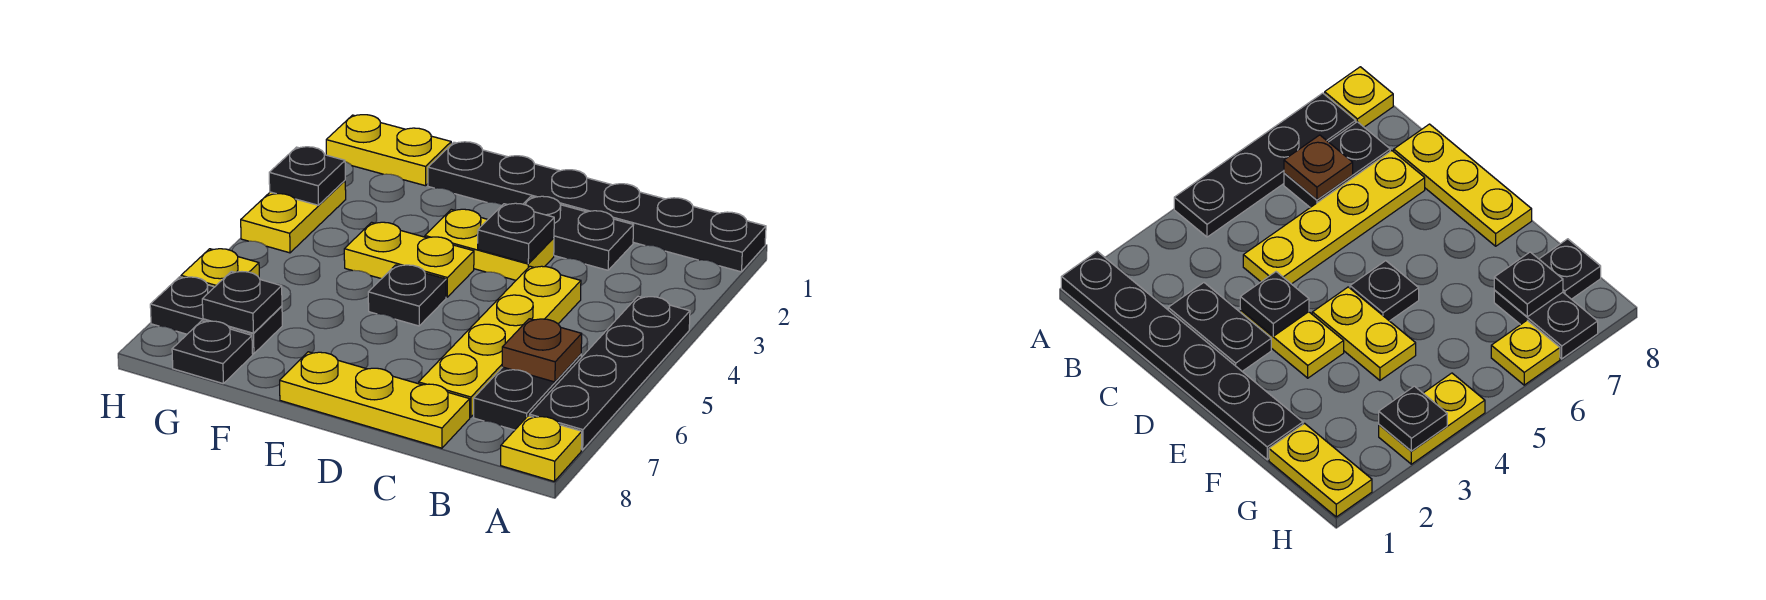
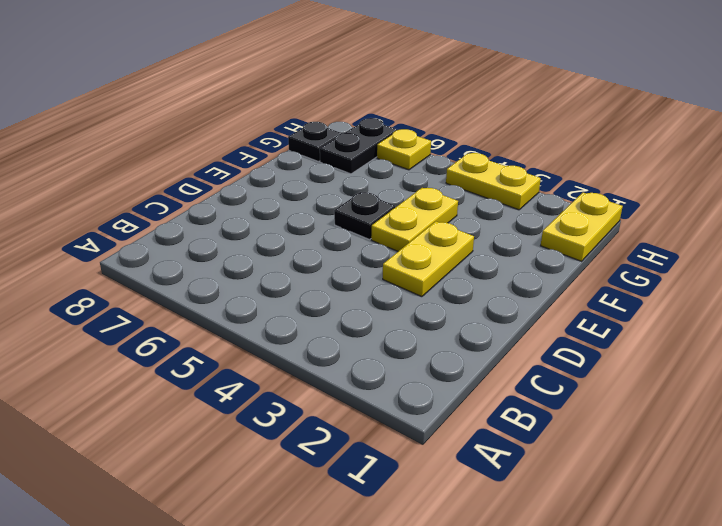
none -> black 1x6 plate [428,142,766,272]
none -> black 1x4 plate [529,296,690,450]
none -> yellow 1x1 plate [501,416,582,482]

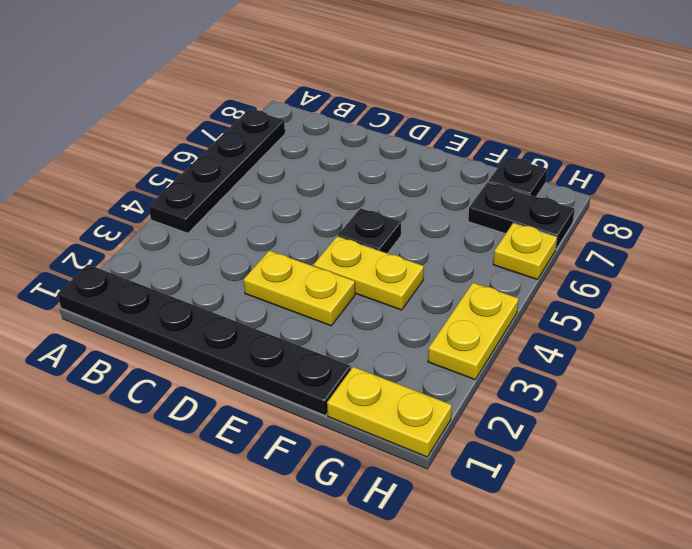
none -> yellow 1x1 plate [501,416,582,482]
none -> black 1x2 plate [474,354,581,430]
none -> black 1x2 plate [524,196,633,270]

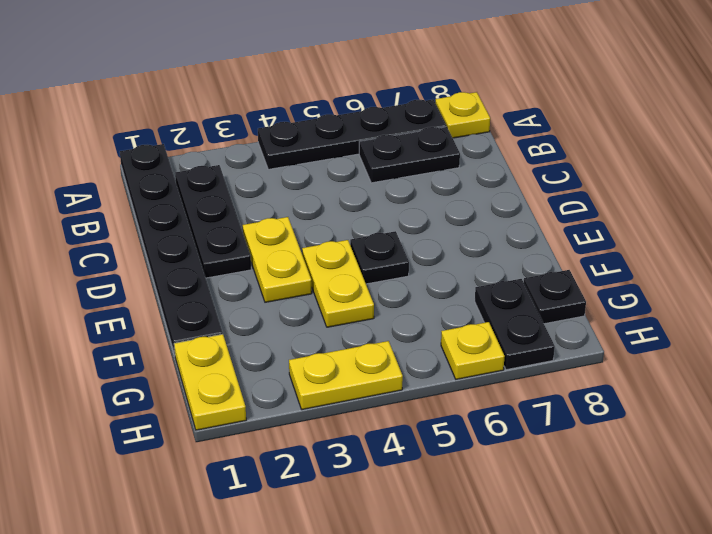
black 1x3 plate [175,165,251,278] -> black 1x2 plate [524,196,633,270]
none -> yellow 1x4 plate [419,266,581,417]
none -> yellow 1x3 plate [280,352,470,448]
none -> brown 1x1 plate [502,319,582,382]

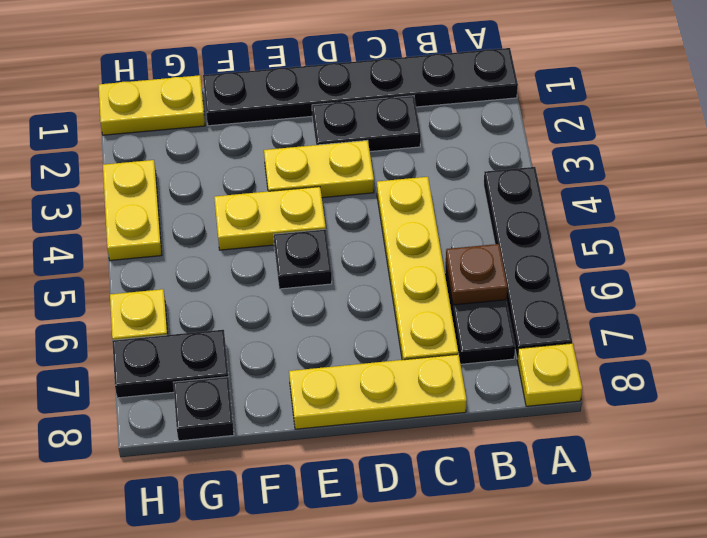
none -> black 1x1 plate [478,203,554,264]
none -> black 1x1 plate [202,271,282,333]
none -> black 1x1 plate [269,147,345,205]

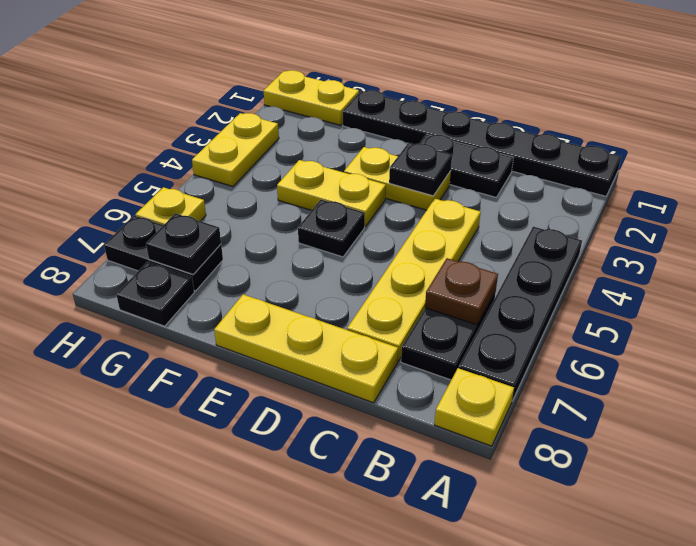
none -> black 1x1 plate [269,147,345,205]

